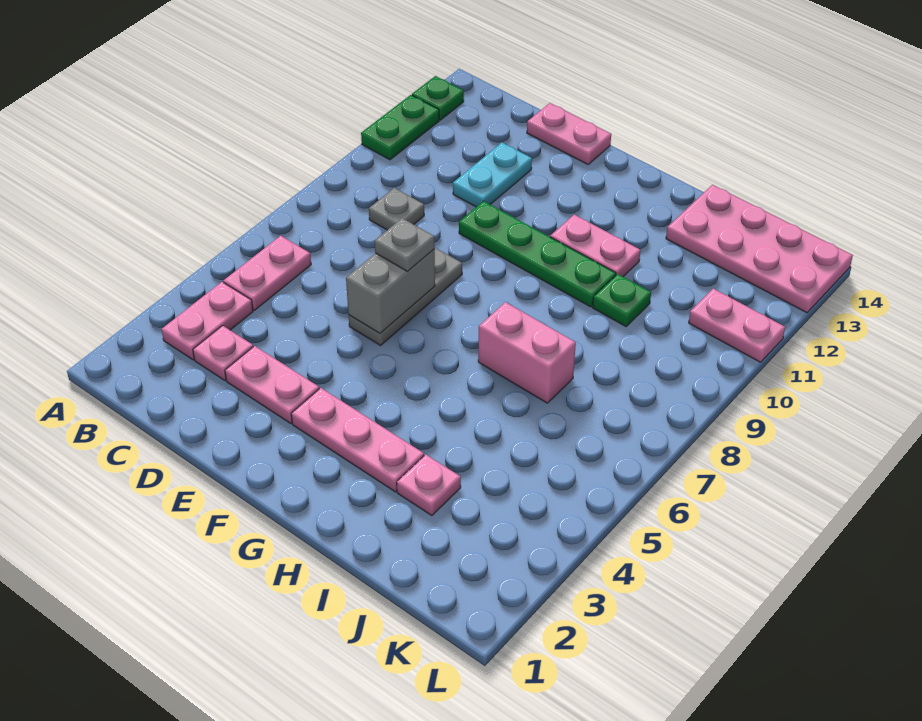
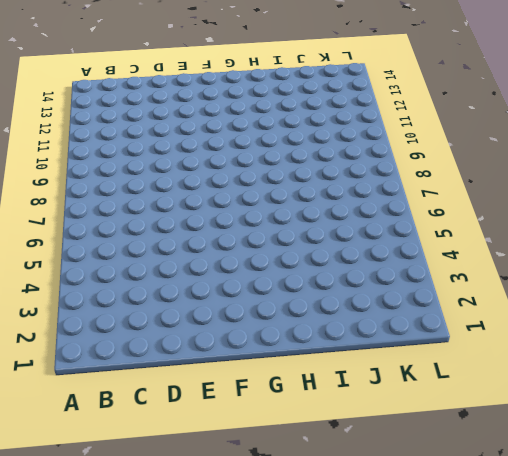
none -> green 1x2 plate [361,95,439,160]
none -> green 1x1 plate [412,76,464,120]
none -> pink 1x2 plate [161,282,253,360]

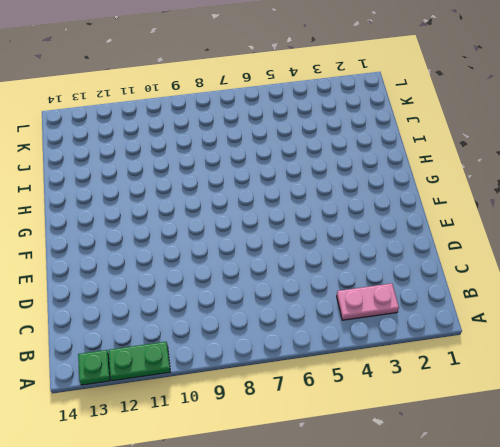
none -> pink 1x2 plate [223,236,311,310]
none -> pink 1x1 plate [193,326,253,381]
none -> grey 1x1 plate [369,188,424,230]

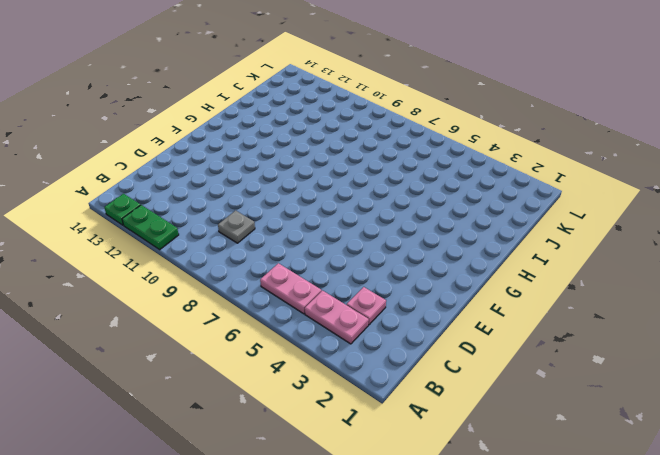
none -> pink 1x2 plate [225,346,319,424]
none -> cyan 1x2 plate [453,142,532,207]
none -> pink 1x2 plate [527,103,611,164]

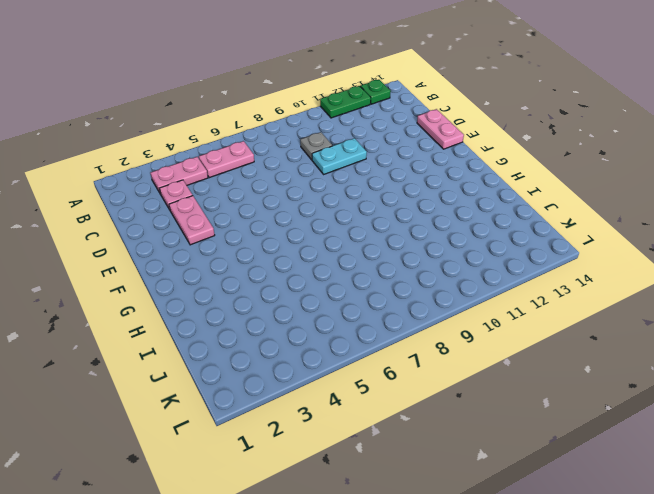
cyan 1x2 plate [312,138,367,174] -> cyan 1x2 plate moved to [453,142,532,207]
none -> grey 1x3 plate [349,248,462,345]
none -> green 1x4 plate [459,201,616,307]
none -> pink 1x3 plate [291,388,424,492]

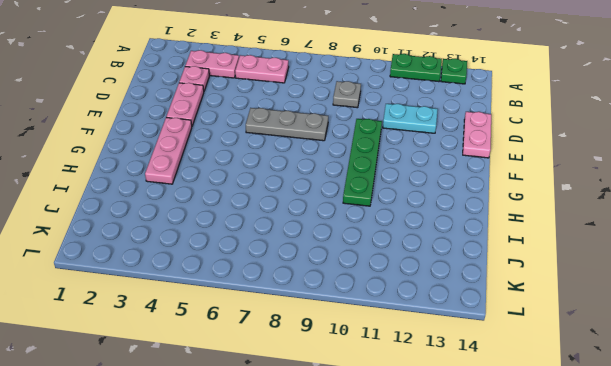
none -> pink 1x2 plate [550,215,640,276]
none -> pink 1x2 brick [478,302,576,403]
none -> pink 1x1 plate [397,455,461,516]

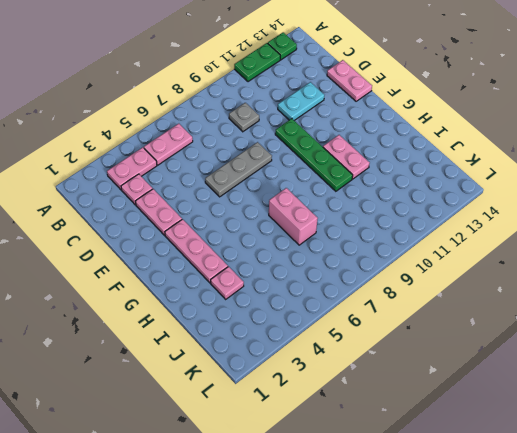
none -> green 1x1 plate [593,274,651,326]
none -> pink 2x4 plate [666,185,853,313]
none -> pink 1x2 plate [689,289,785,362]

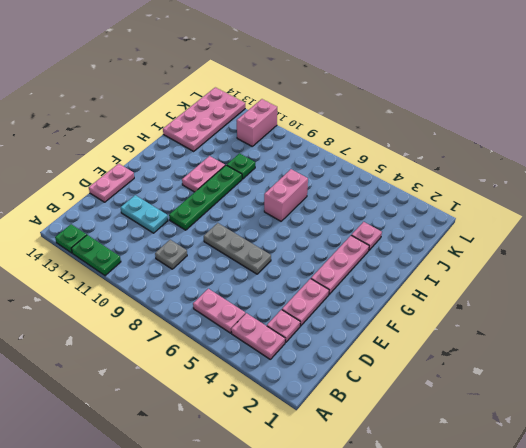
pink 1x2 brick [237,99,277,146] -> pink 1x2 plate [689,289,785,362]
none -> grey 1x2 brick [346,249,435,333]
none -> grey 1x1 plate [375,218,435,271]

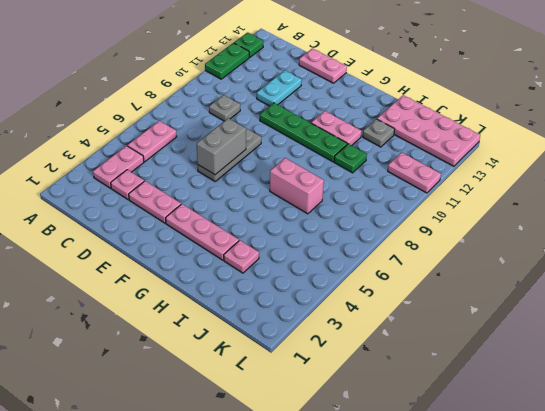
grey 1x1 plate [363,119,395,147] -> grey 1x1 plate moved to [375,218,435,271]

